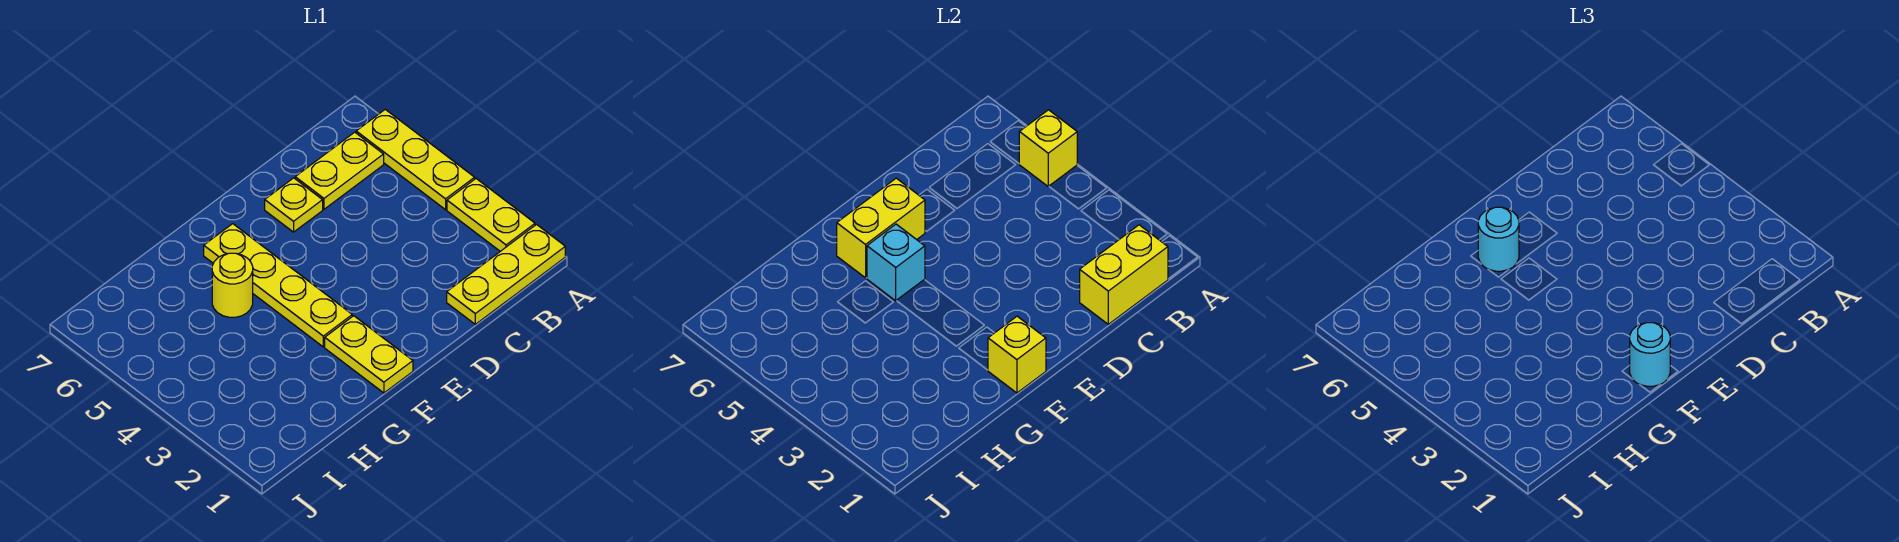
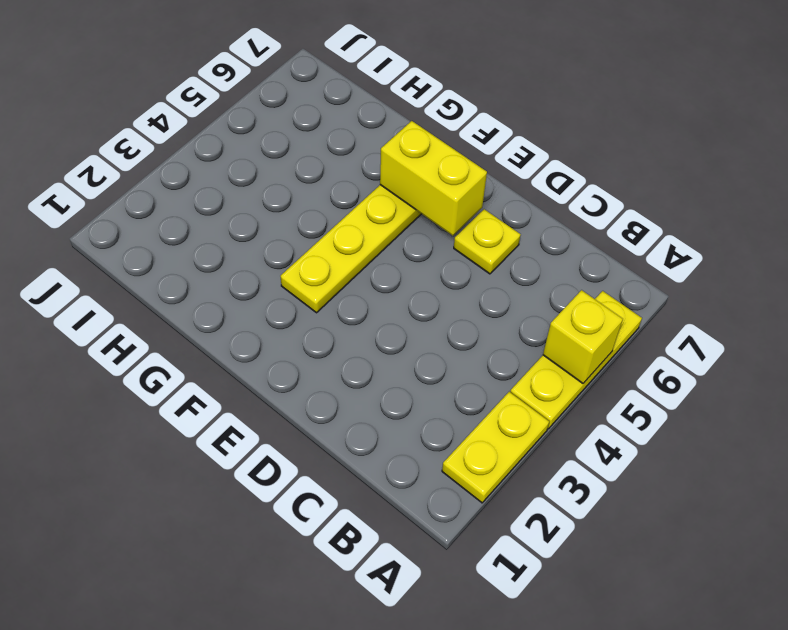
none -> yellow 1x3 plate [447,225,565,324]
none -> yellow 1x2 plate [295,132,384,209]
none -> yellow 1x2 plate [325,316,413,393]

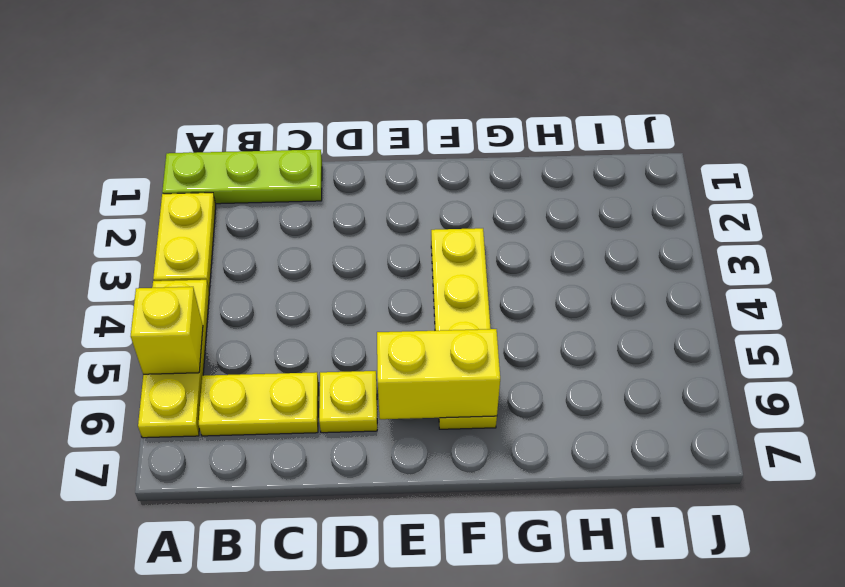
lime 1x3 plate [162,150,322,204] -> yellow 1x3 plate [447,225,565,324]
none -> yellow 1x2 plate [325,316,413,393]
none -> yellow 1x1 round brick [212,253,253,317]
none -> yellow 1x2 brick [1080,225,1168,324]

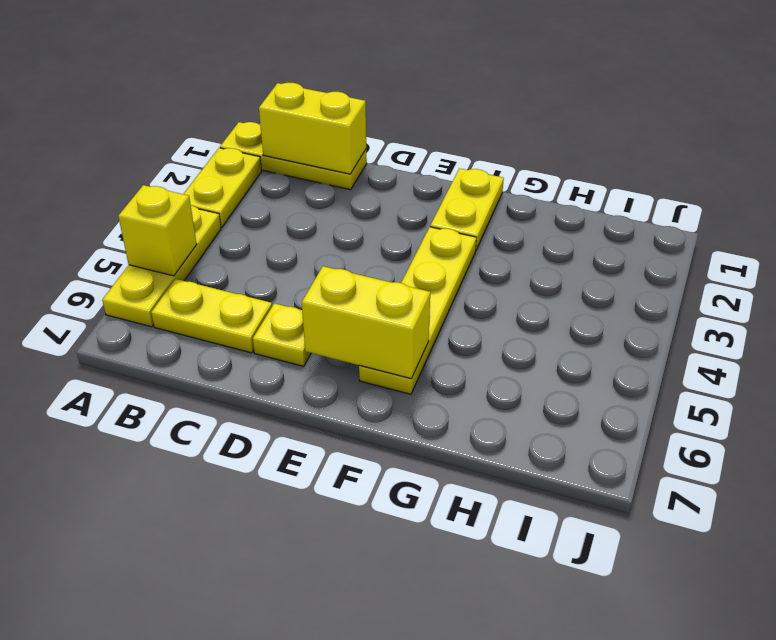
none -> yellow 1x1 round brick [212,253,253,317]
none -> yellow 1x1 brick [988,316,1046,393]
none -> cyan 1x1 brick [867,224,925,301]

